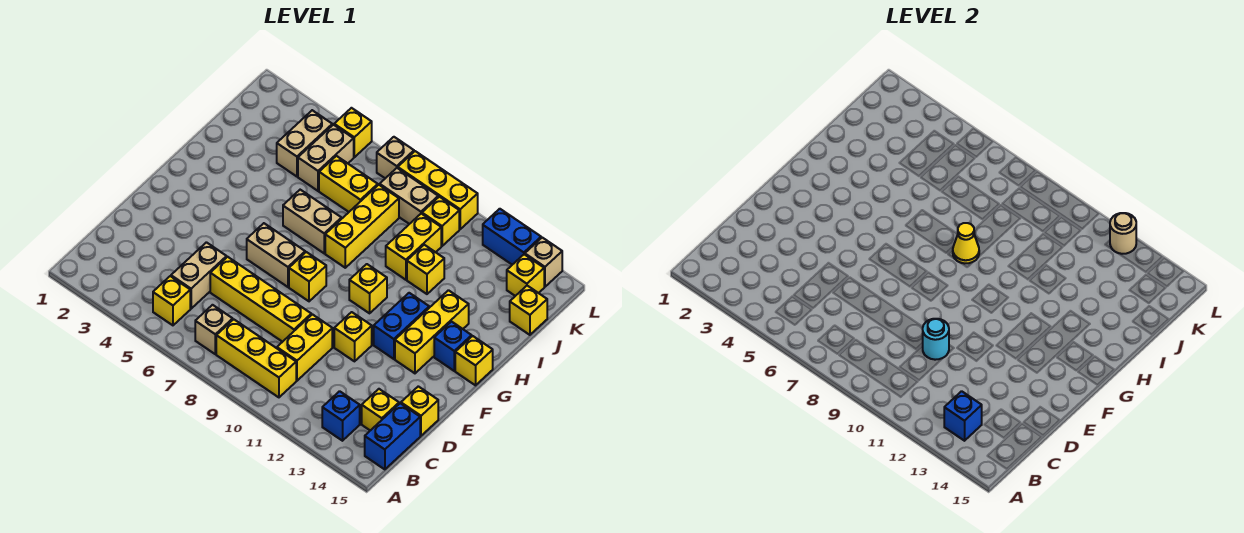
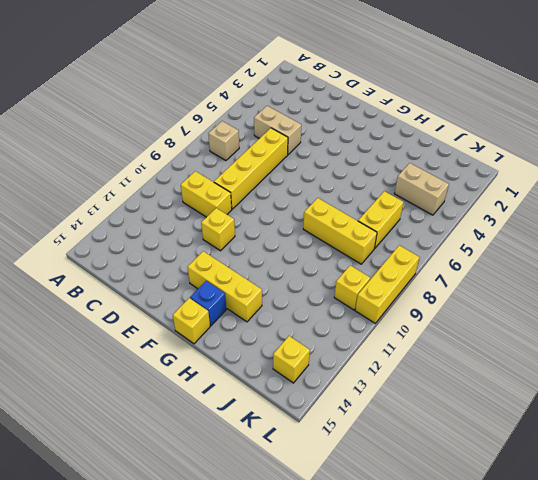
none -> yellow 1x1 brick [153,276,190,325]
none -> yellow 1x3 brick [216,319,296,397]
none -> blue 1x1 brick [322,391,360,441]
none -> blue 1x2 brick [365,403,420,469]

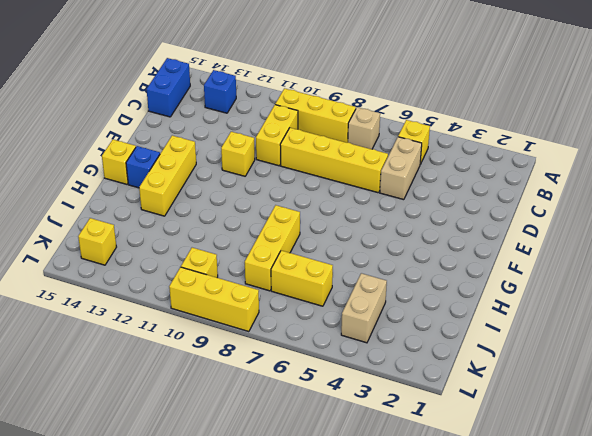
none -> yellow 1x1 brick [362,389,399,431]
none -> yellow 1x1 brick [401,386,438,436]
none -> tan 1x2 brick [247,223,305,287]
none -> yellow 1x1 brick [289,252,326,301]

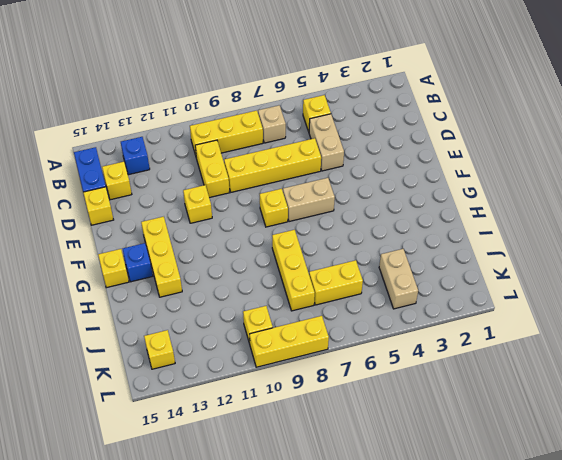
none -> blue 1x2 brick [374,293,429,359]
none -> yellow 1x1 brick [349,264,387,313]
none -> tan 1x2 brick [283,190,341,253]
none -> yellow 1x2 brick [386,214,441,280]

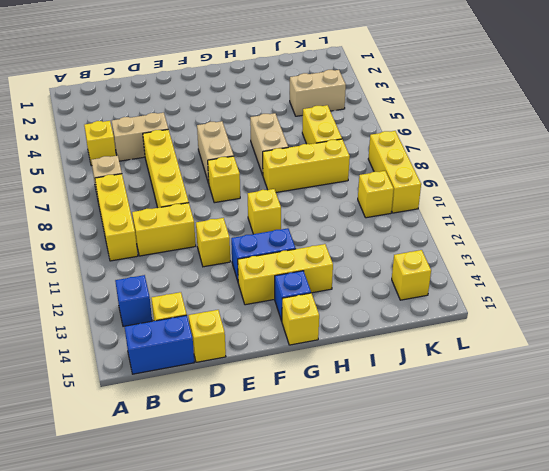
none -> yellow 1x2 brick [386,214,441,280]
none -> yellow 1x1 brick [407,245,444,294]
none -> tan 1x2 brick [298,125,354,191]
none -> yellow 1x1 brick [510,286,547,335]

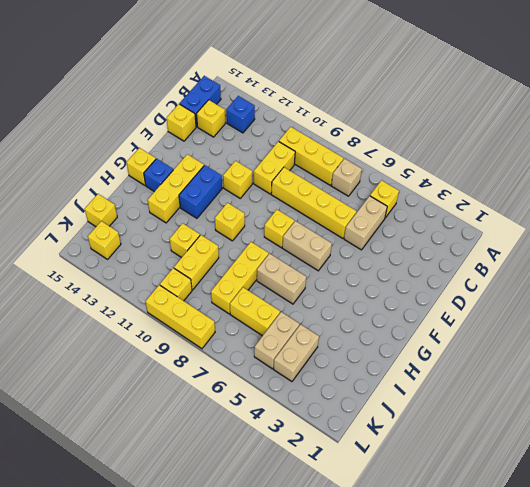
none -> tan 1x2 brick [380,168,438,224]
none -> yellow 1x1 brick [334,108,372,157]
none -> tan 1x1 brick [377,137,414,178]
none -> blue 1x2 brick [483,209,541,265]

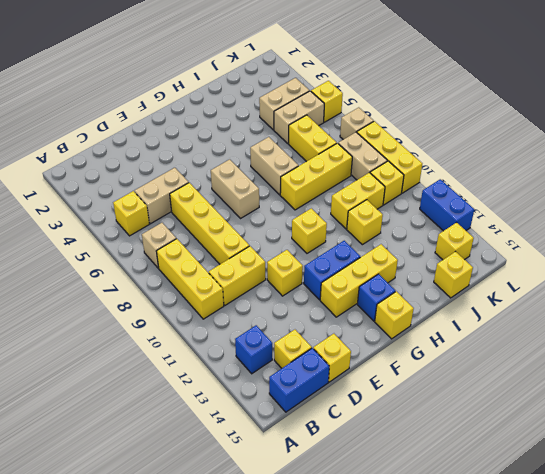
none -> yellow 1x1 brick [289,252,326,301]
none -> tan 1x1 brick [525,238,562,287]
none -> blue 1x1 brick [944,391,982,441]
none -> cyan 1x1 round brick [923,319,949,360]

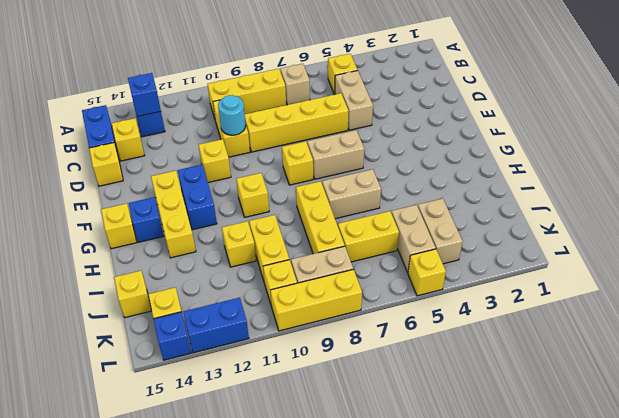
blue 1x1 brick [154,312,191,360] -> tan 1x1 brick [525,238,562,287]
none -> tan 1x1 brick [377,137,414,178]
none -> yellow 1x1 cone [953,223,979,263]
none -> tan 1x1 round brick [1110,213,1136,254]

